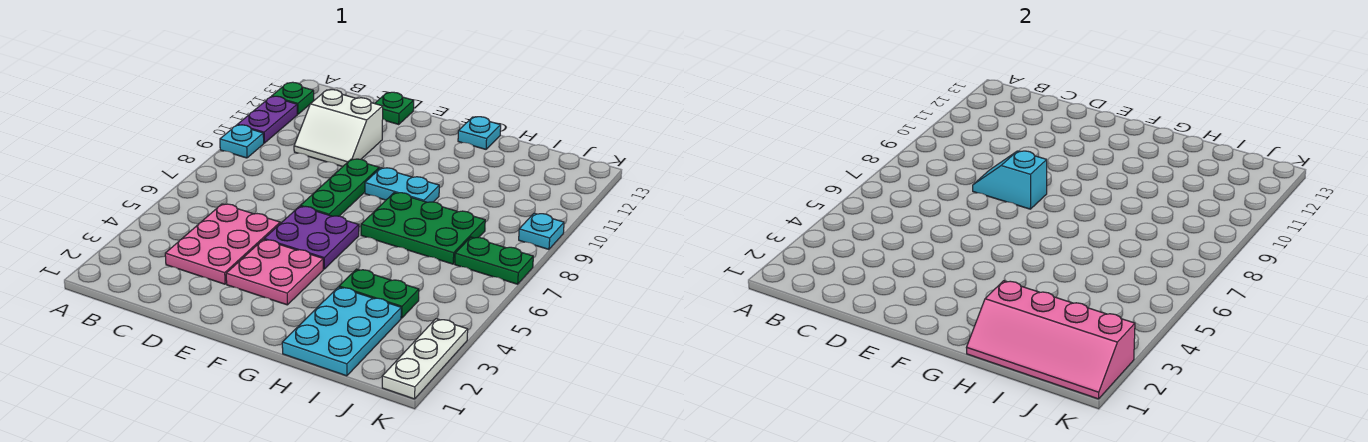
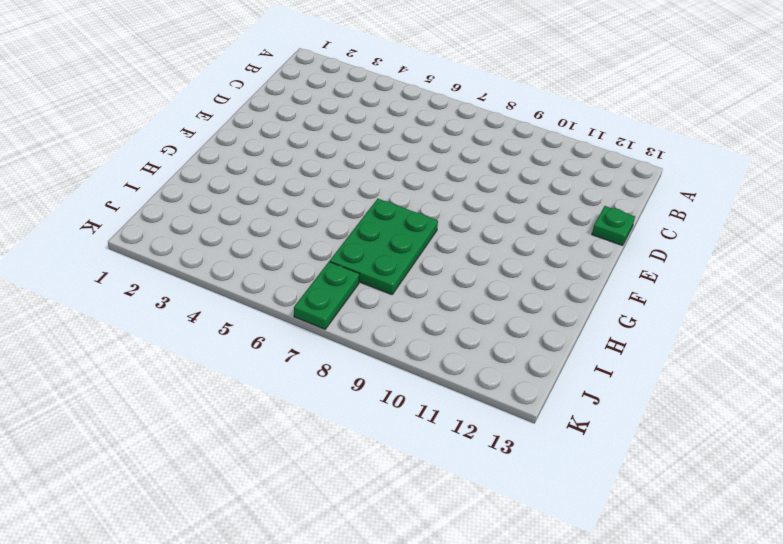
none -> cyan 1x1 plate [220,125,264,158]
none -> purple 1x2 plate [237,96,297,143]
none -> green 1x1 plate [272,82,314,114]

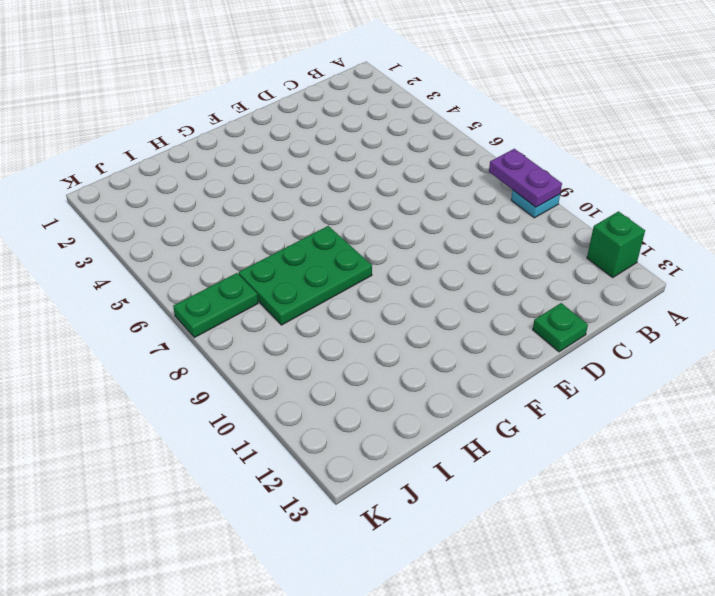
purple 1x2 plate [489,149,562,207] -> purple 1x2 plate moved to [237,96,297,143]
green 1x1 brick [587,211,645,277] -> green 1x1 plate [272,82,314,114]
none -> pink 2x3 plate [165,204,280,284]
none -> white 2x2 slope [294,90,383,167]
none -> pink 2x2 plate [226,239,323,305]

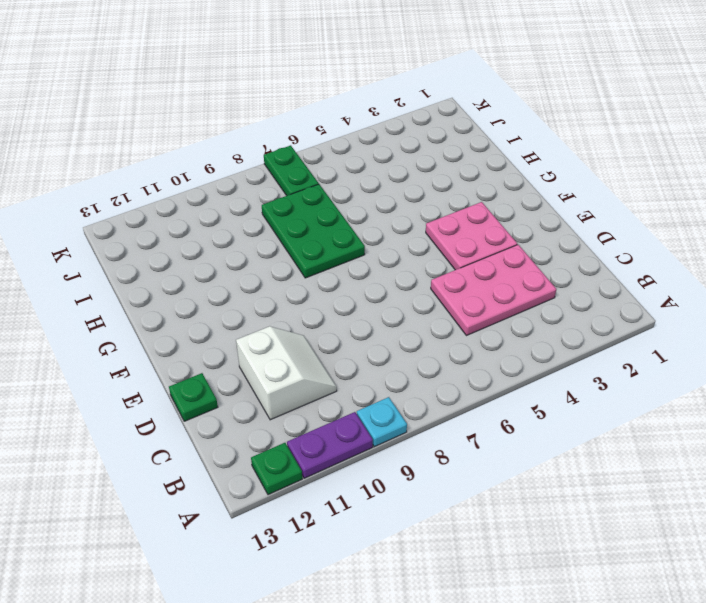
none -> purple 2x2 plate [264,206,359,269]
none -> green 1x3 plate [300,159,379,216]
none -> cyan 1x2 plate [365,168,439,202]

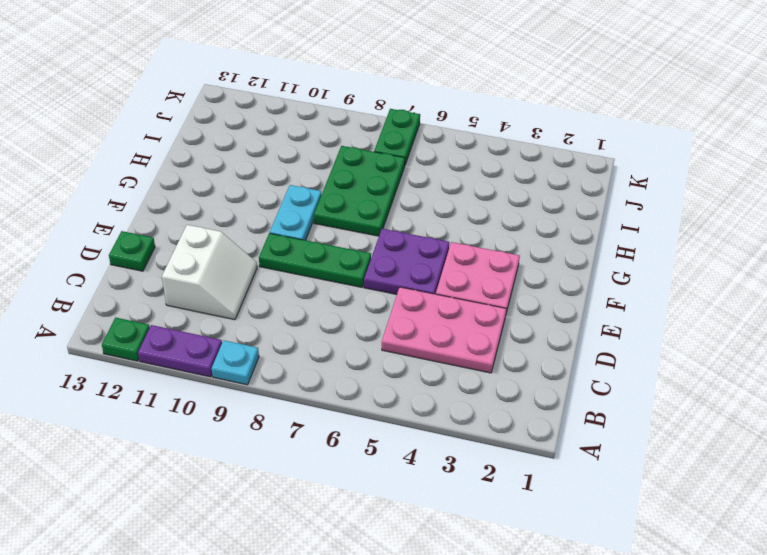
none -> cyan 1x1 plate [458,117,501,149]
none -> cyan 2x3 plate [282,287,401,376]
none -> green 1x2 plate [339,269,419,318]

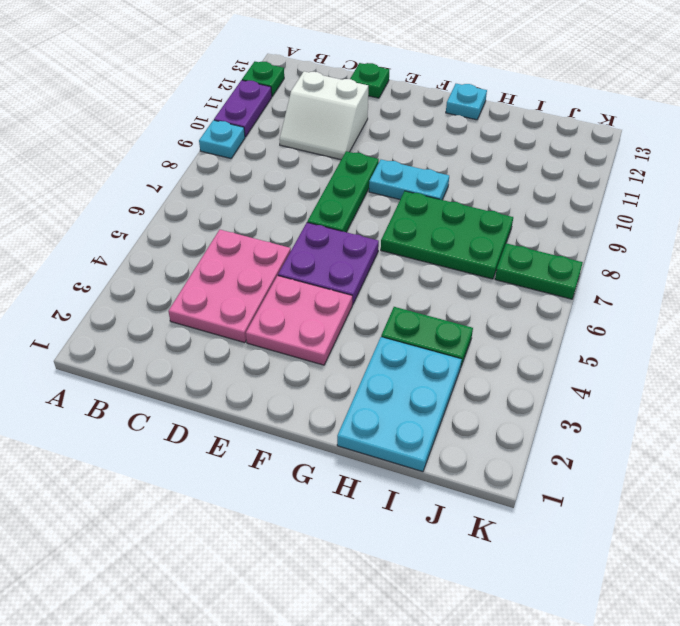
none -> white 1x3 plate [382,319,468,399]
none -> cyan 1x1 plate [519,213,564,249]
none -> cyan 1x2 slope [973,151,1047,209]

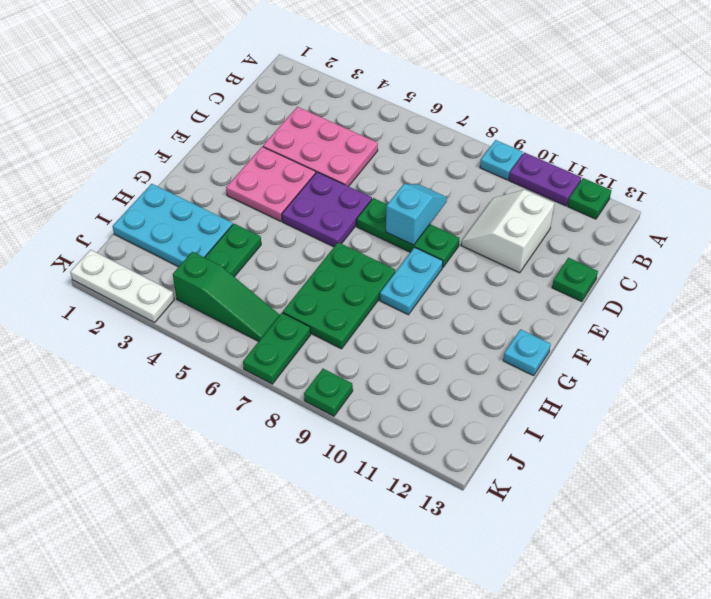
green 1x3 slope [173,252,280,341] -> none
green 1x1 plate [304,369,353,416] -> cyan 1x1 plate [519,213,564,249]
none -> pink 2x4 slope [966,281,1135,399]

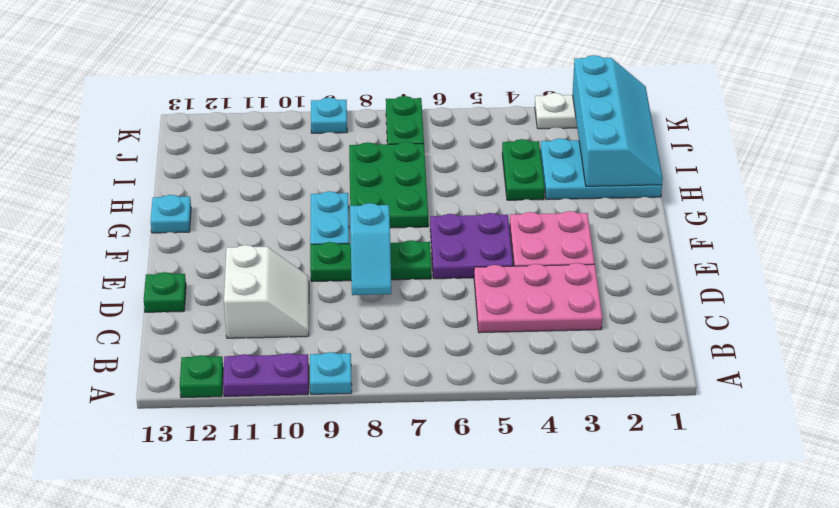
cyan 2x4 slope [573,55,663,186] -> pink 2x4 slope [966,281,1135,399]

